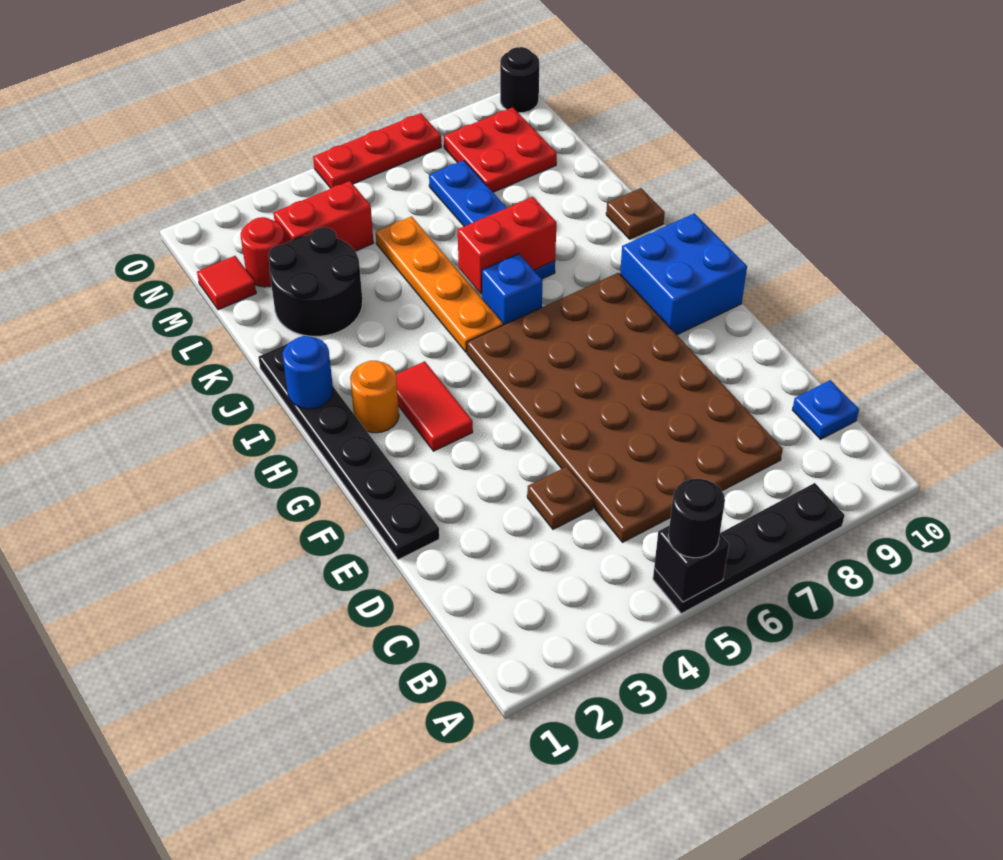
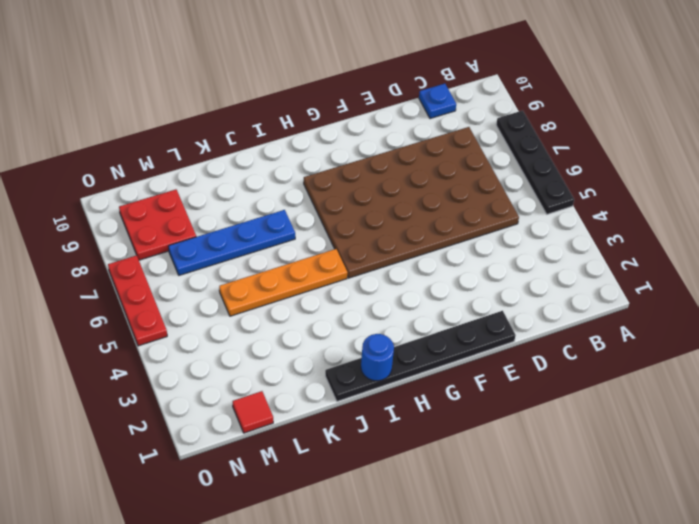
none -> brown 1x1 plate [527,467,593,529]
none -> red 1x2 tile [396,361,473,451]
none -> blue 2x2 brick [620,213,747,335]

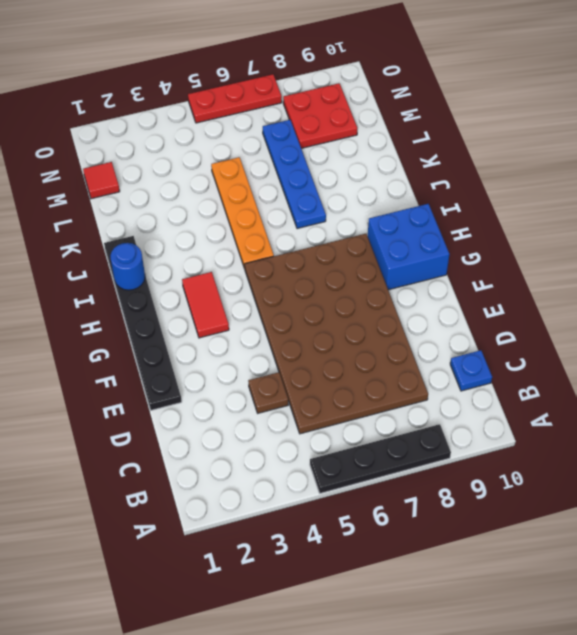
none -> orange 1x1 round brick [350,361,399,433]
none -> blue 1x1 brick [482,254,543,325]
none -> brown 1x1 plate [606,188,665,239]

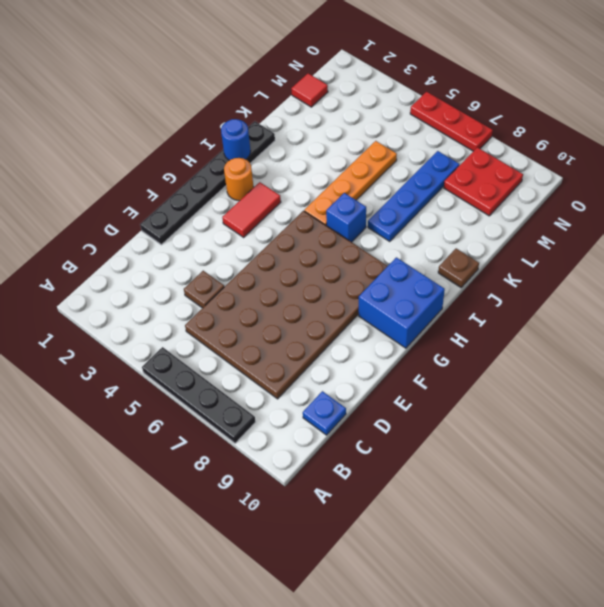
none -> black 2x2 round brick [268,227,363,336]
none -> red 1x1 round brick [241,217,285,287]
none -> red 1x2 brick [274,181,373,251]

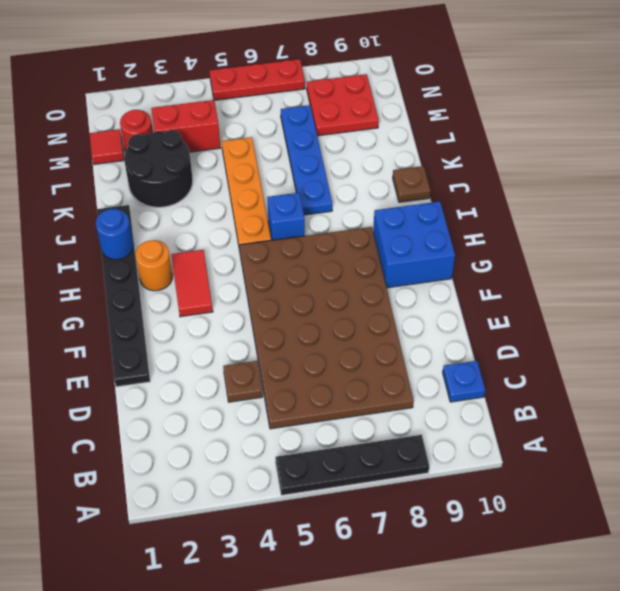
none -> black 1x1 round brick [500,47,539,113]
none -> black 1x1 brick [654,525,729,602]
none -> red 1x2 brick [458,197,556,294]

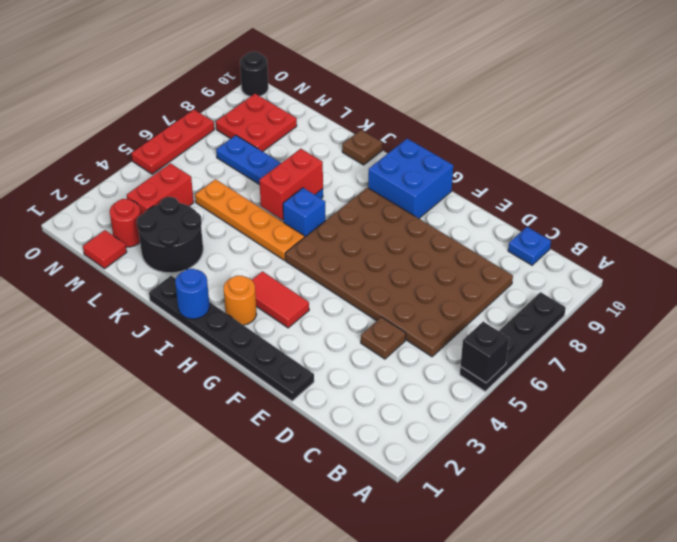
none -> black 1x1 round brick [668,479,725,558]

